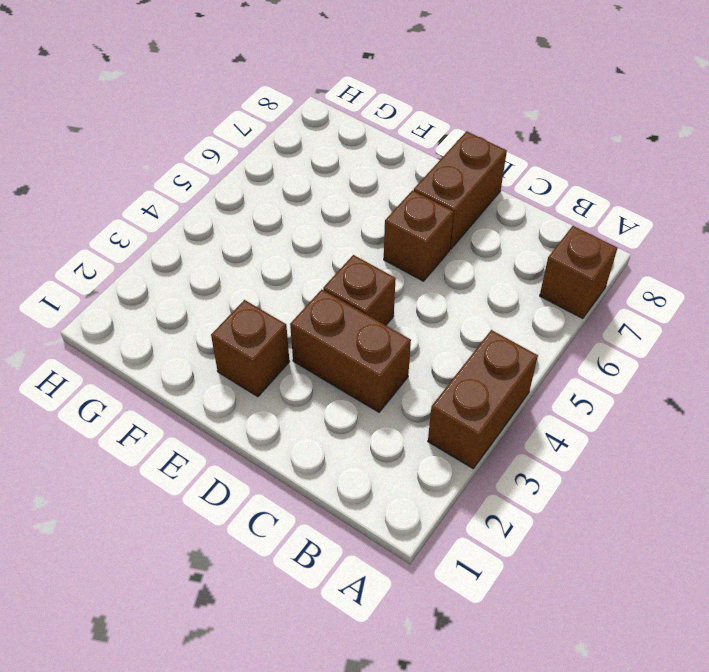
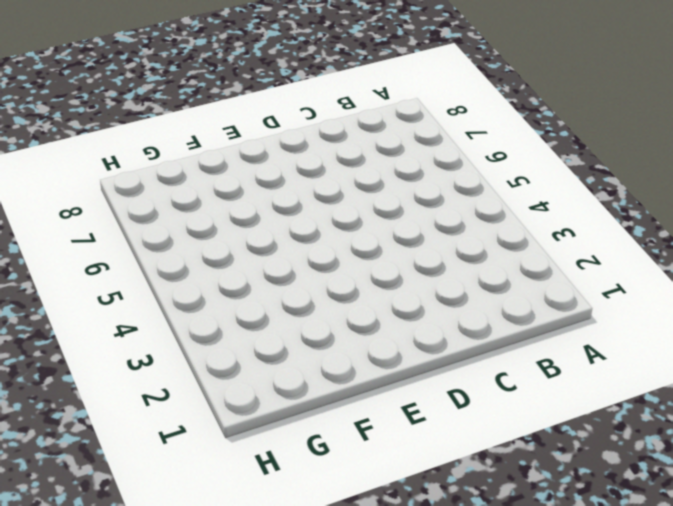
none -> brown 1x2 brick [428,330,538,468]
none -> brown 1x1 brick [540,226,617,319]

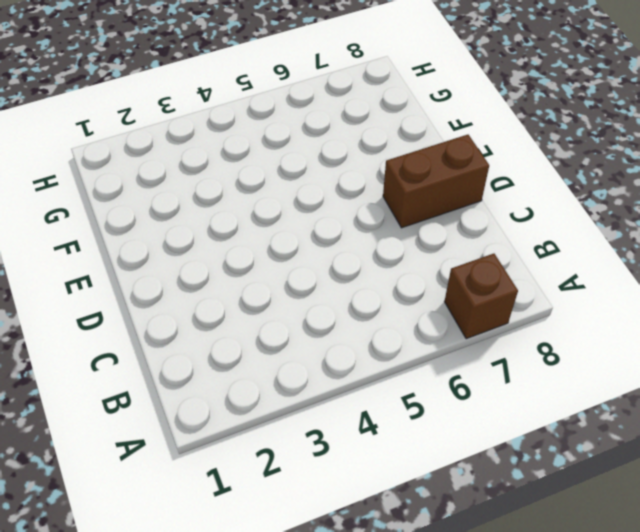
none -> brown 1x2 brick [428,330,538,468]
none -> brown 1x2 brick [290,290,411,412]

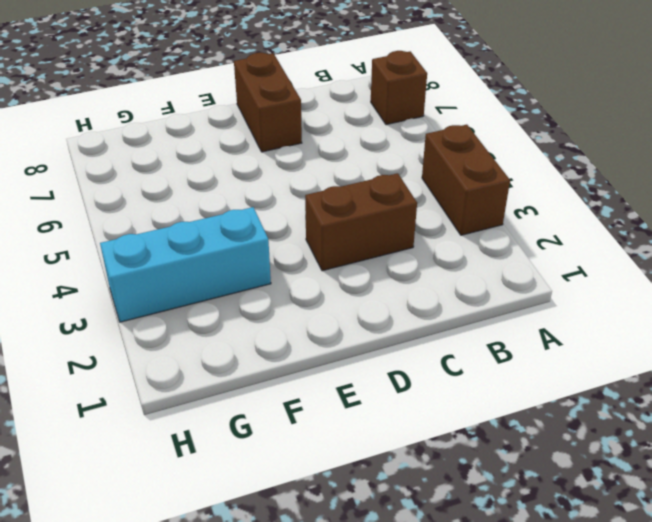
cyan 1x3 brick [100,207,271,322] -> none
none -> brown 1x1 brick [323,255,396,325]
none -> brown 1x1 brick [384,190,454,281]

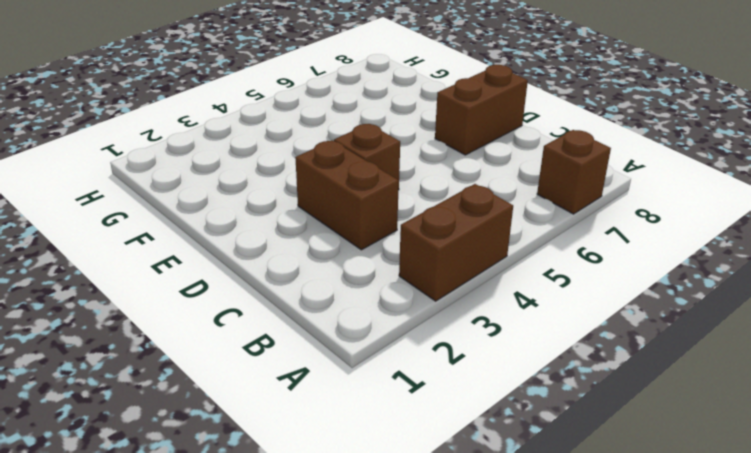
none -> brown 1x1 brick [384,190,454,281]
none -> brown 1x1 brick [211,300,289,397]

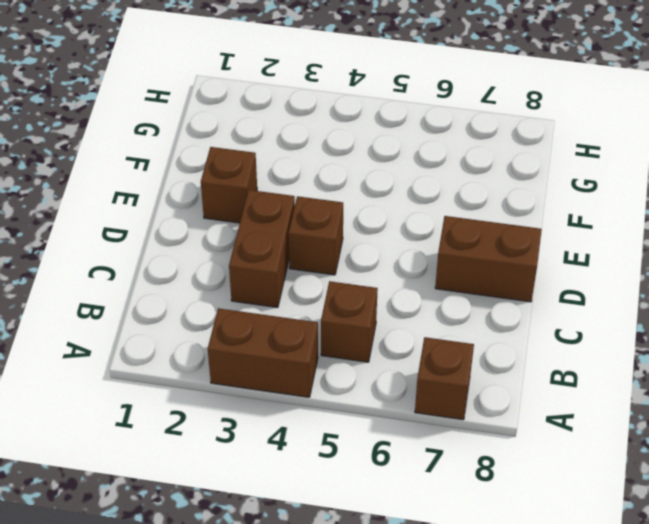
brown 1x1 brick [321,281,378,362] -> brown 1x1 brick moved to [384,190,454,281]

